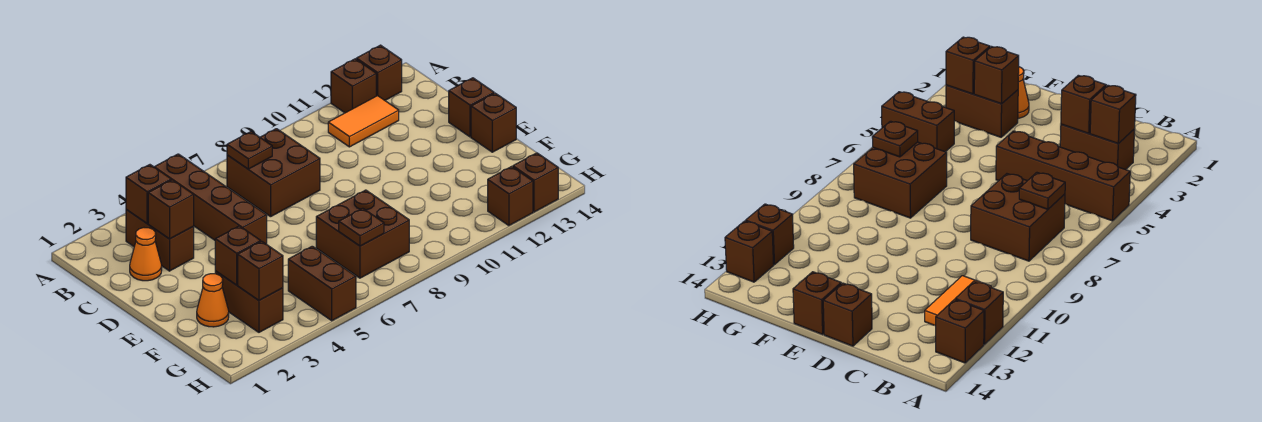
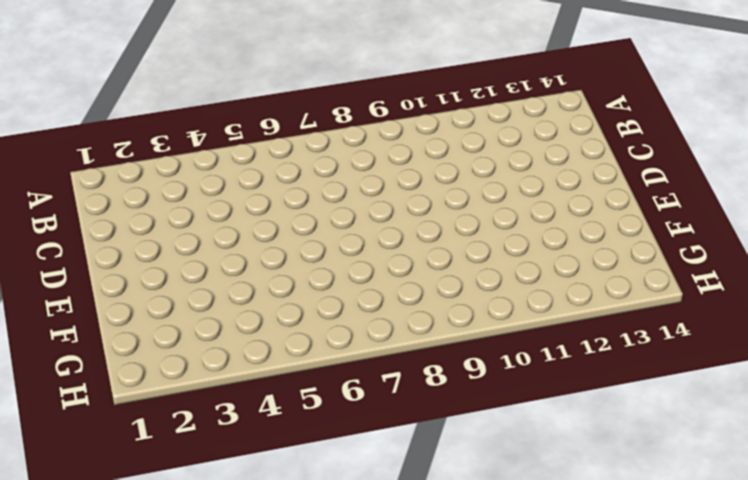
none -> brown 1x4 brick [154,154,267,244]
none -> brown 1x1 brick [331,59,376,113]
none -> brown 1x1 brick [356,45,402,100]

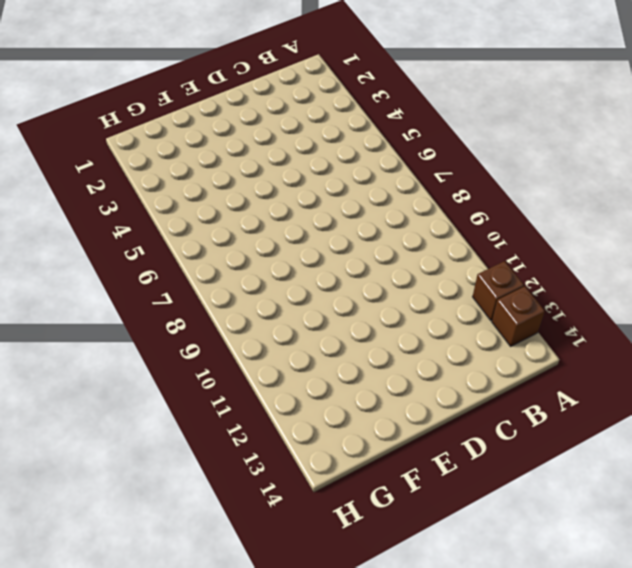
none -> brown 1x4 brick [154,154,267,244]
none -> brown 1x2 brick [126,210,194,271]
none -> brown 2x2 brick [227,129,320,217]

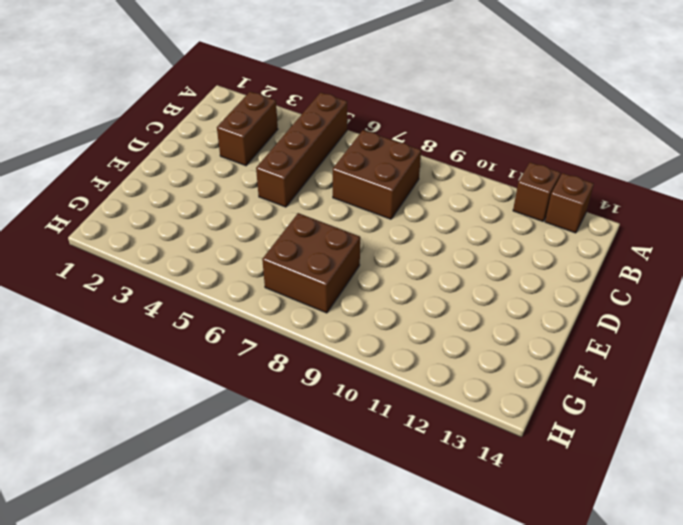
none -> orange 1x2 tile [328,96,399,147]
none -> orange 1x1 cone [130,228,162,281]
none -> brown 1x1 brick [449,78,494,137]

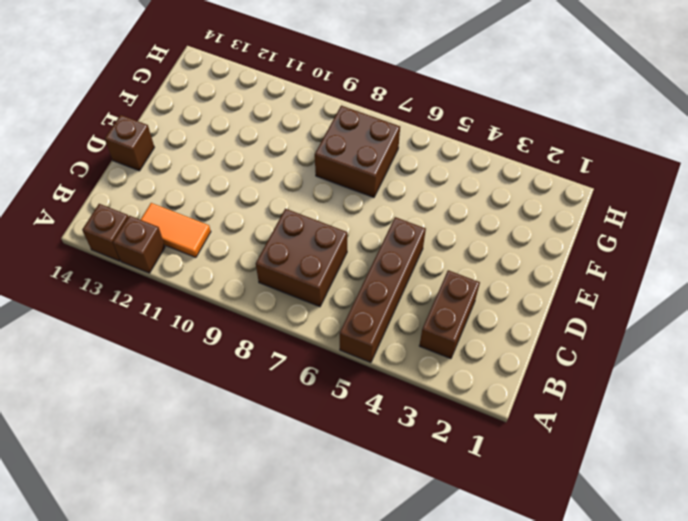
none -> orange 1x1 cone [130,228,162,281]
none -> brown 1x1 brick [471,93,516,152]
none -> orange 1x1 cone [197,274,229,327]

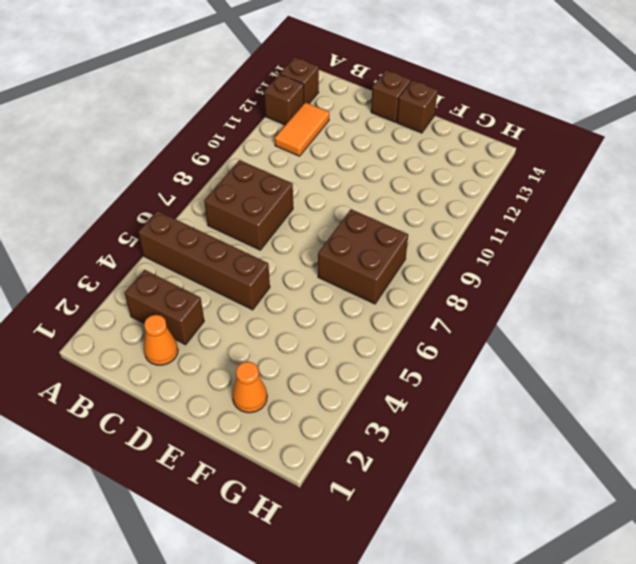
none -> brown 1x2 brick [215,271,283,332]
none -> brown 1x2 brick [288,246,356,321]
none -> brown 1x1 brick [488,167,533,226]

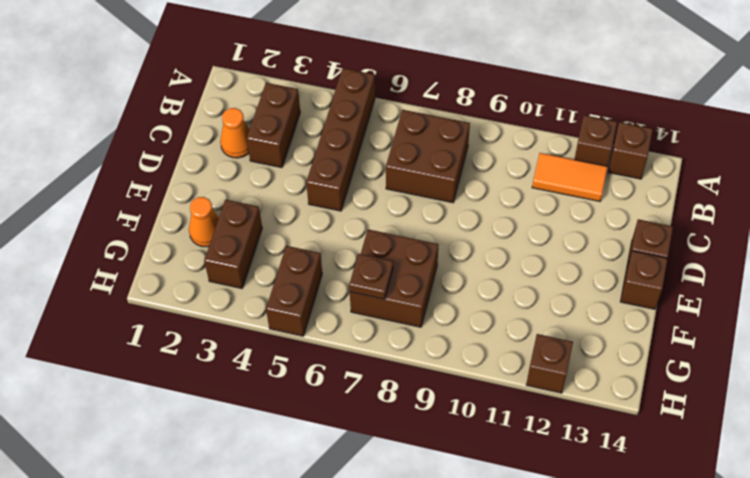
none -> brown 1x1 brick [513,153,558,212]
none -> brown 1x1 brick [126,165,171,223]
none -> brown 1x1 plate [227,132,272,169]

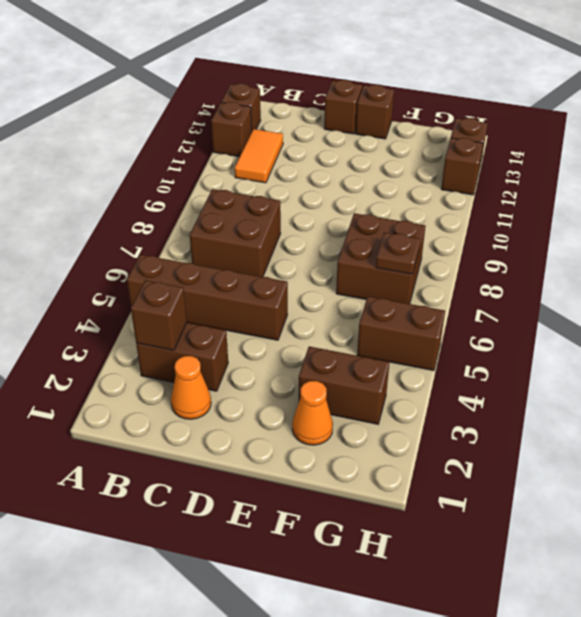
none -> brown 1x1 plate [227,132,272,169]
none -> brown 1x1 brick [148,180,194,239]
none -> brown 1x1 brick [215,226,261,285]

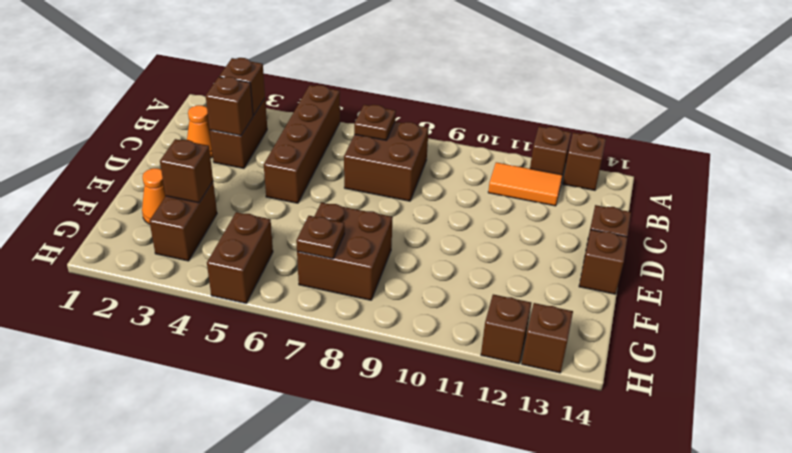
none -> brown 1x1 brick [238,241,283,300]

